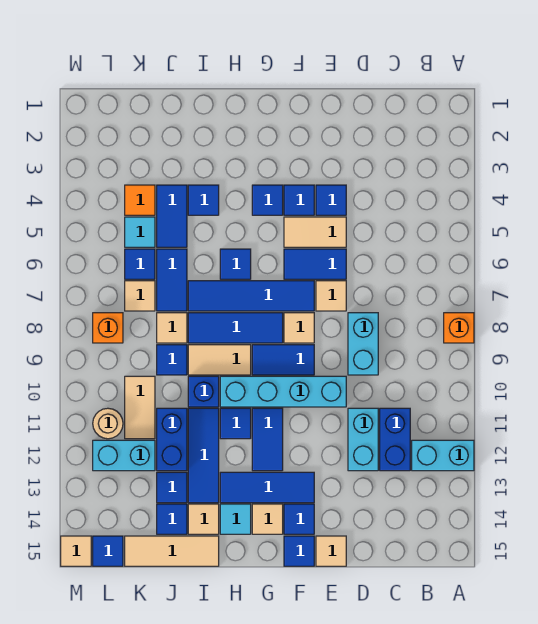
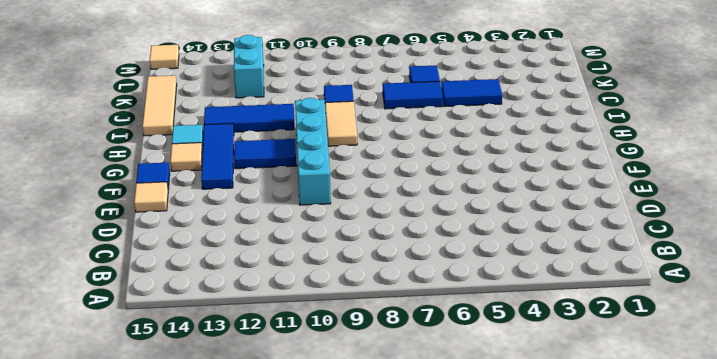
none -> orange 1x1 brick [444,313,474,343]
none -> cyan 1x2 brick [412,440,474,471]
none -> blue 1x2 brick [380,408,410,471]
none -> cyan 1x2 brick [348,313,378,375]

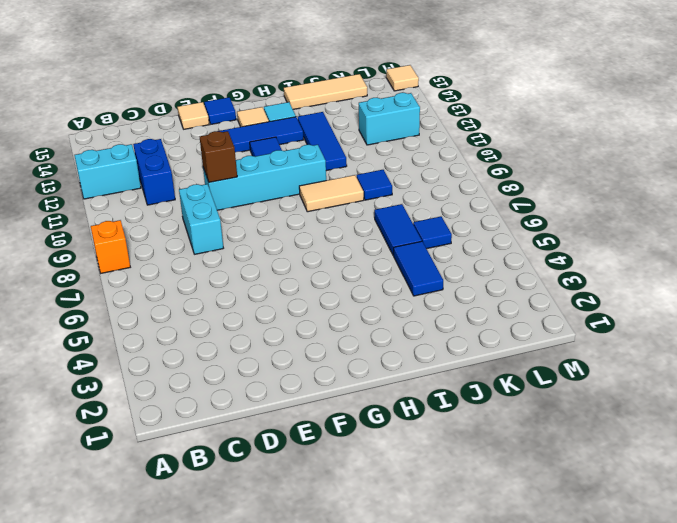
brown 1x1 brick [200,131,237,182] -> none
none -> cyan 1x2 brick [348,408,378,471]
none -> blue 1x1 tile [316,185,346,215]
none -> tan 1x2 tile [284,217,346,247]
none -> blue 1x2 tile [284,249,346,279]

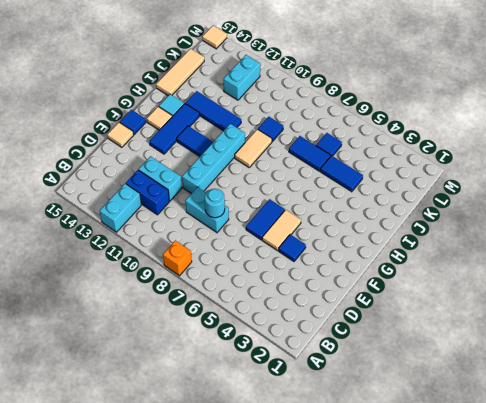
cyan 1x1 round brick [205,189,225,218] -> none
none -> tan 1x1 tile [316,281,346,311]
none -> blue 1x1 tile [284,185,314,215]
none -> blue 1x4 tile [188,281,314,311]
none -> tan 1x1 tile [284,313,314,343]

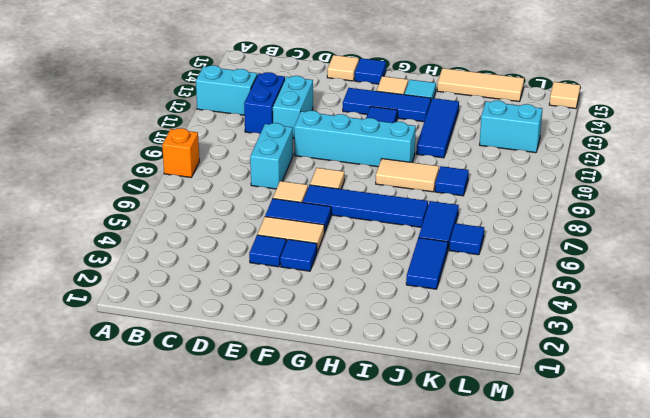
none -> blue 1x2 tile [252,345,314,375]
none -> blue 1x1 tile [284,504,314,534]
none -> blue 1x1 tile [252,185,283,215]
none -> blue 1x3 tile [188,313,283,343]

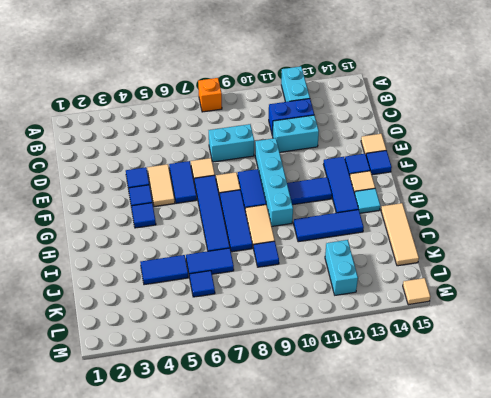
none -> blue 1x1 tile [220,249,251,279]
none -> blue 1x1 tile [220,408,251,439]
none -> blue 1x1 tile [188,185,219,215]
none -> blue 1x1 brick [188,376,219,407]

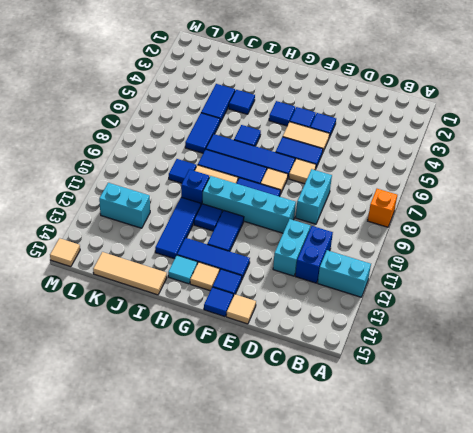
none -> tan 1x1 tile [188,504,219,534]
none -> tan 1x1 tile [157,313,187,343]
none -> blue 1x2 brick [157,408,187,471]
none -> blue 1x1 tile [157,472,187,503]

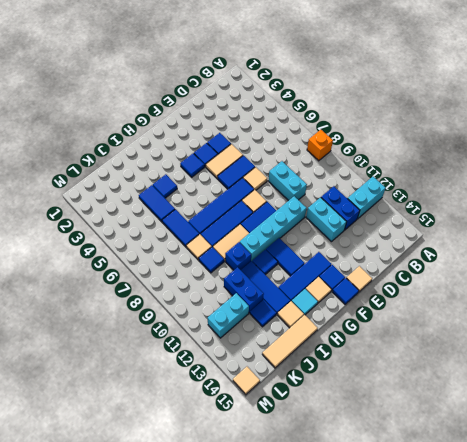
none -> blue 1x1 tile [220,249,251,279]
none -> blue 1x1 tile [157,504,187,534]
none -> orange 1x1 tile [125,185,155,215]
none -> cyan 1x1 tile [125,217,155,247]

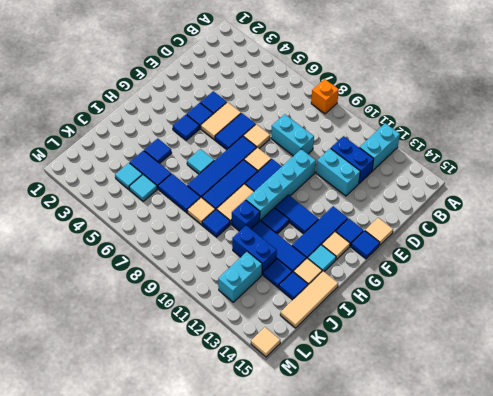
cyan 1x1 tile [187,149,214,174] -> blue 1x1 tile [220,249,251,279]
cyan 1x1 tile [115,163,143,190] -> orange 1x1 tile [125,185,155,215]
none -> blue 1x1 tile [125,249,155,279]
none -> tan 1x1 tile [125,281,155,311]
none -> tan 1x2 tile [125,376,155,439]
none -> orange 1x1 brick [93,313,123,343]

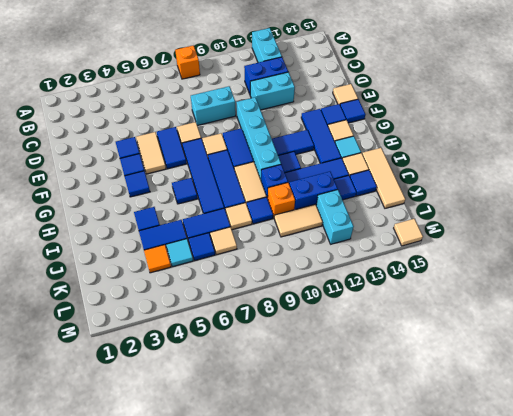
orange 1x1 brick [268,183,295,217] -> orange 1x1 brick moved to [93,313,123,343]
none -> tan 1x1 round brick [93,408,123,439]
none -> blue 1x1 tile [93,536,123,566]

